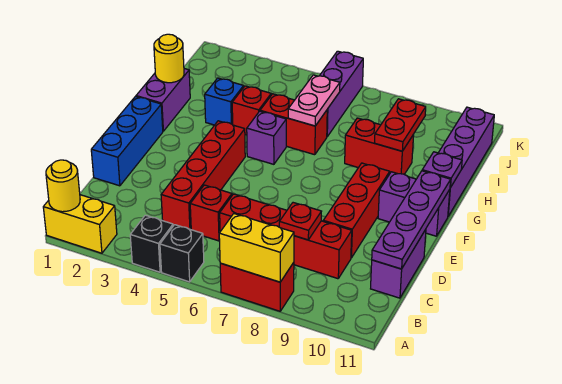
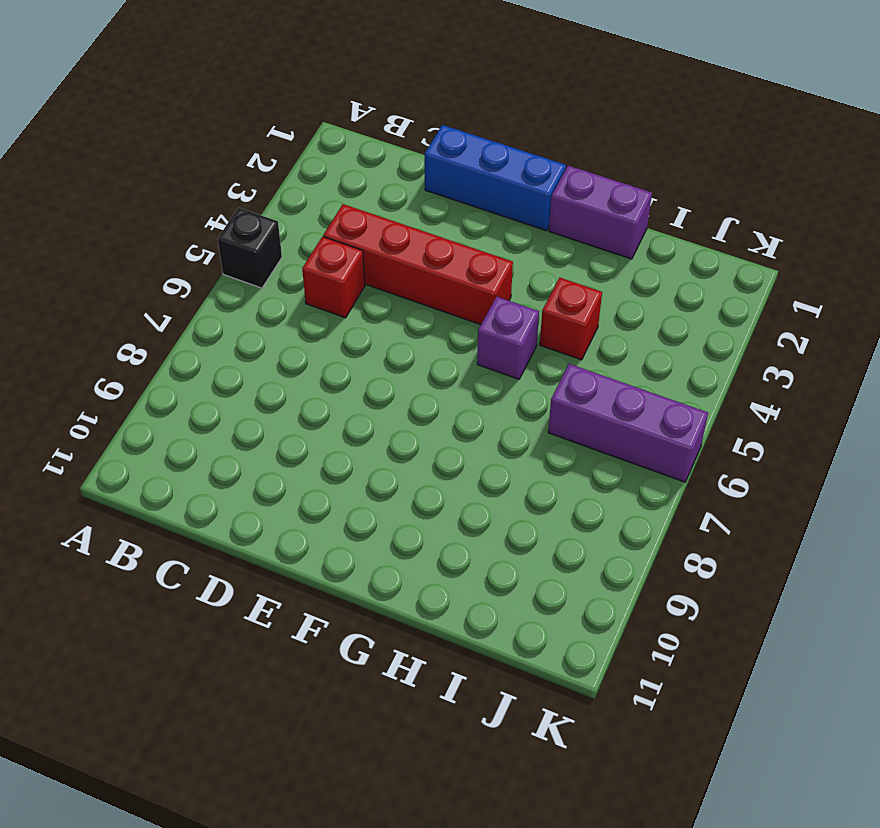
none -> yellow 1x2 brick [43,195,117,253]
none -> black 1x1 brick [130,215,173,272]
none -> red 1x2 brick [220,263,294,311]

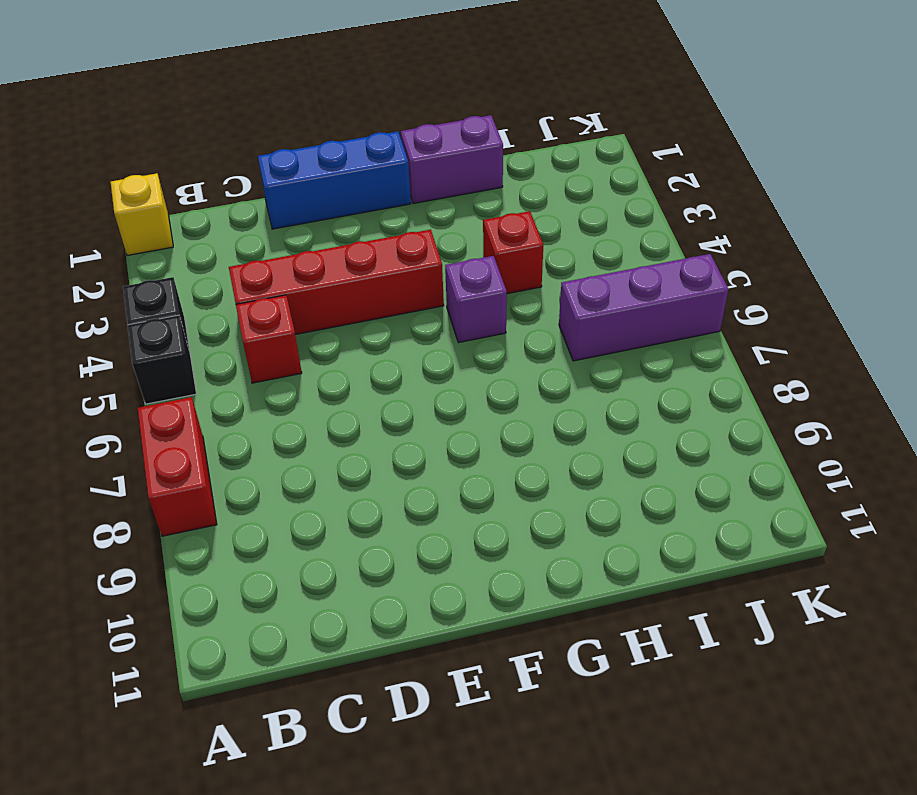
yellow 1x1 brick [111,173,173,256] -> yellow 1x2 brick [43,195,117,253]
none -> red 1x4 brick [220,194,352,279]
none -> purple 1x2 brick [371,229,426,298]
none -> red 1x3 brick [323,163,390,258]

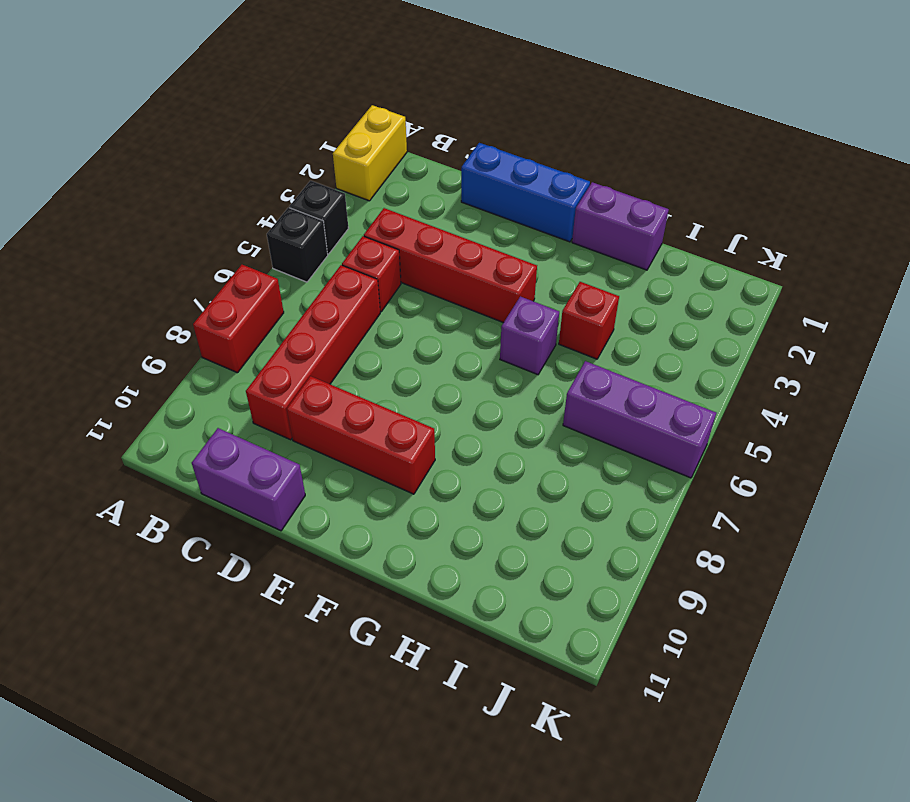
none -> purple 1x2 brick [378,172,450,236]
none -> purple 1x4 brick [439,107,494,216]
none -> blue 1x1 brick [205,78,244,125]

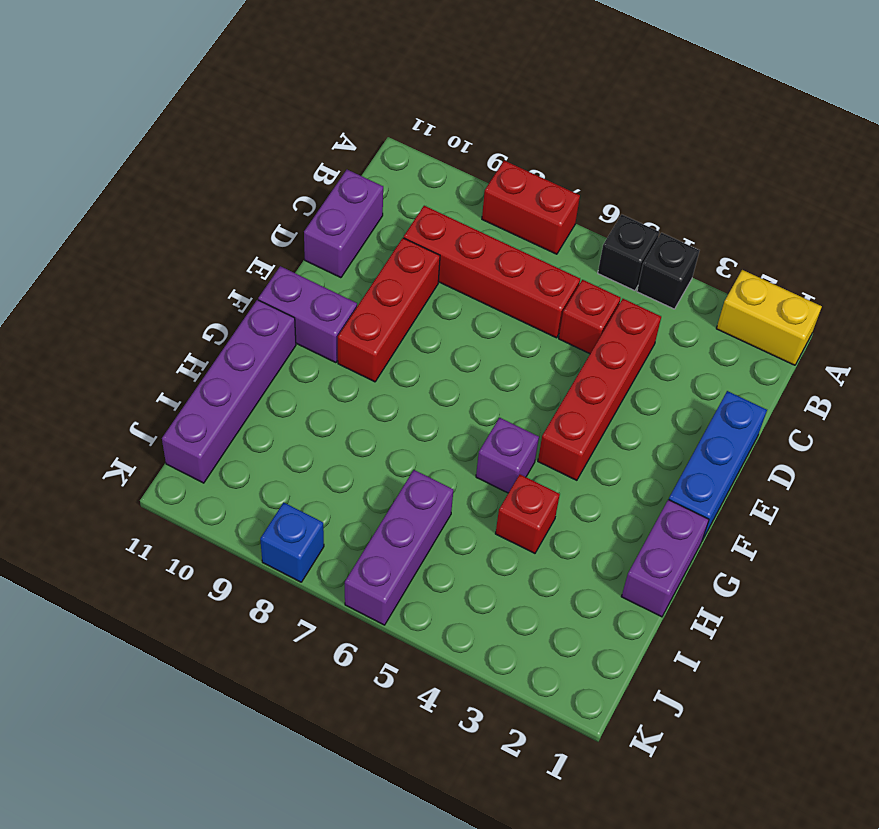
blue 1x1 brick [260,503,324,582] -> blue 1x1 brick moved to [205,78,244,125]
none -> red 1x2 brick [260,94,327,155]
none -> red 1x2 brick [345,118,414,174]
none -> yellow 1x1 round brick [46,160,80,212]

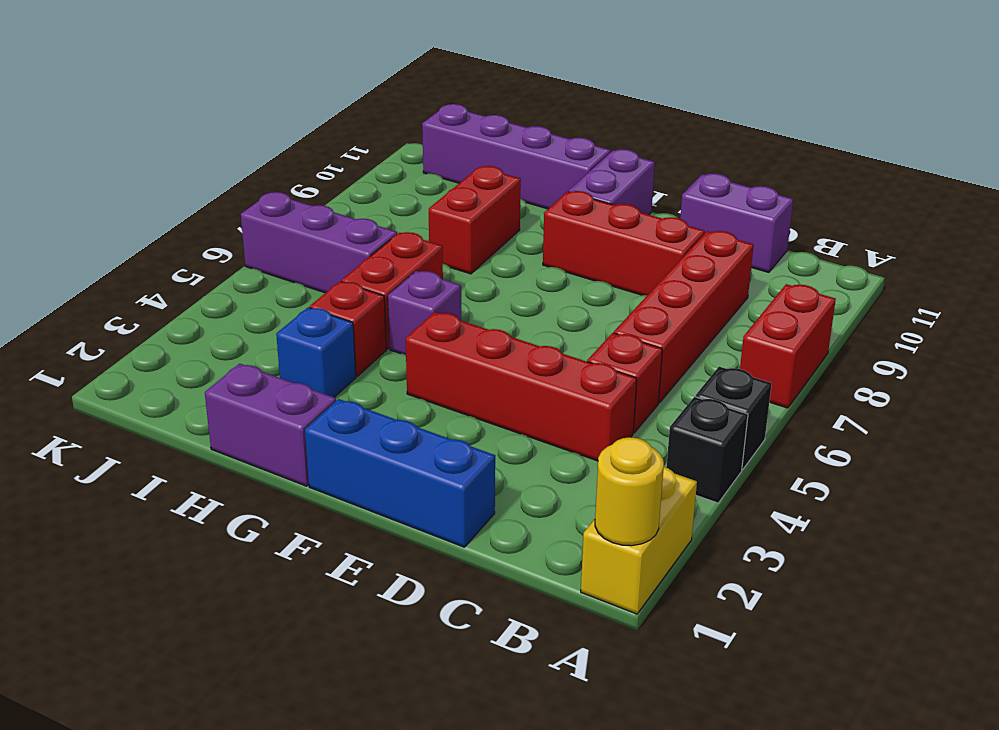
none -> yellow 1x2 brick [219,214,294,282]
none -> red 1x1 plate [279,203,321,240]
none -> purple 1x4 plate [372,171,451,269]

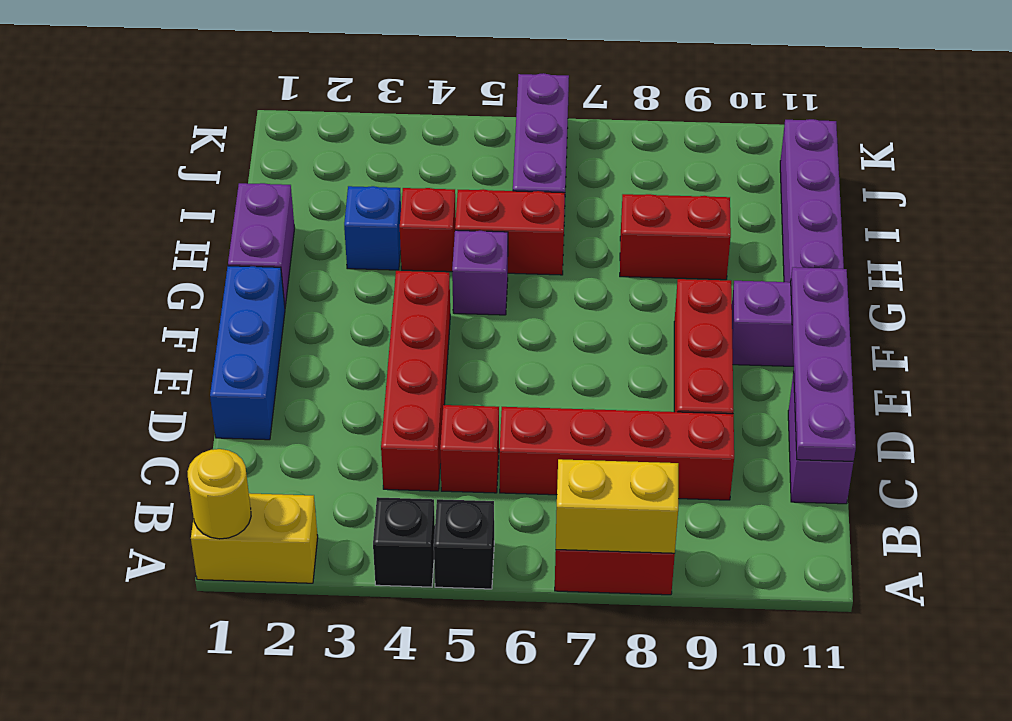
none -> red 1x1 plate [279,203,321,240]
none -> purple 1x1 plate [422,152,462,188]
none -> yellow 1x1 round brick [154,34,184,83]

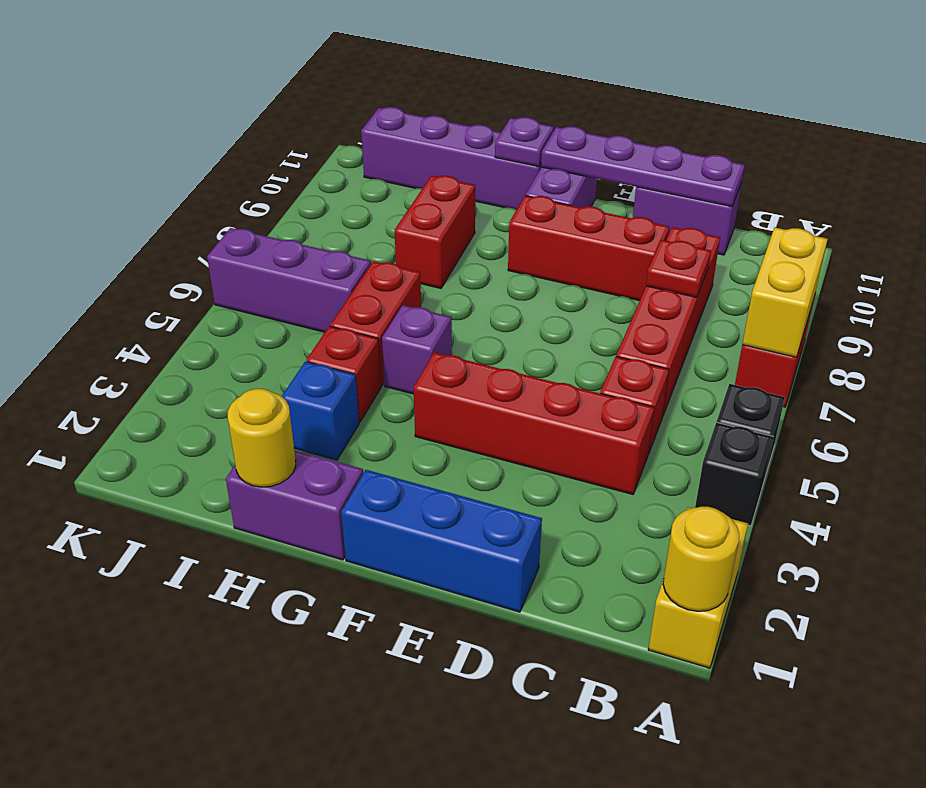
none -> pink 1x2 plate [288,75,340,126]
none -> red 1x2 plate [375,99,426,151]

